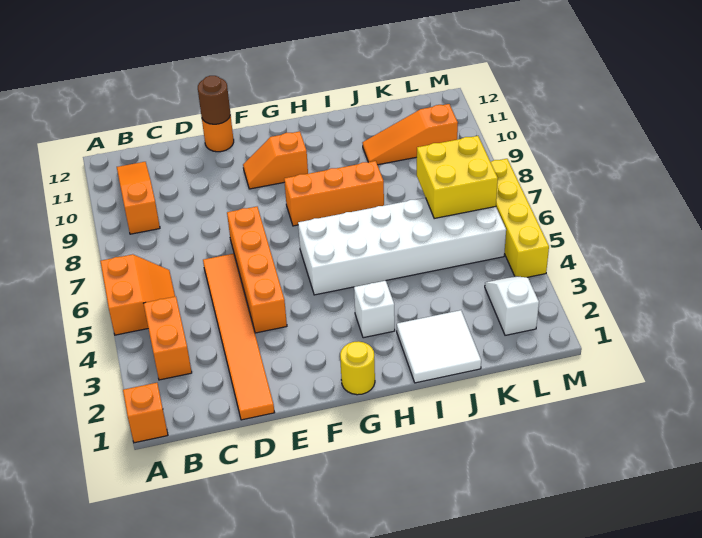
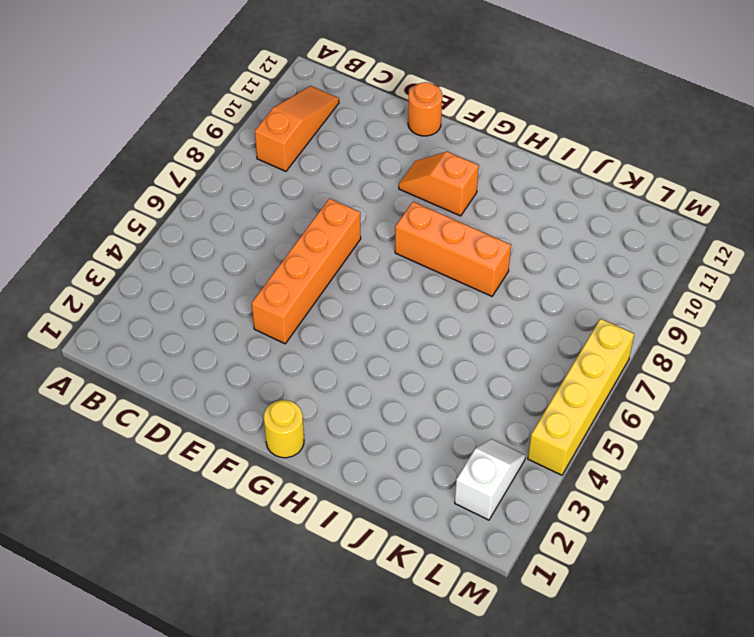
none -> orange 1x1 brick [123,383,168,443]
none -> orange 2x2 slope [100,254,175,335]
none -> orange 1x2 brick [144,297,192,380]

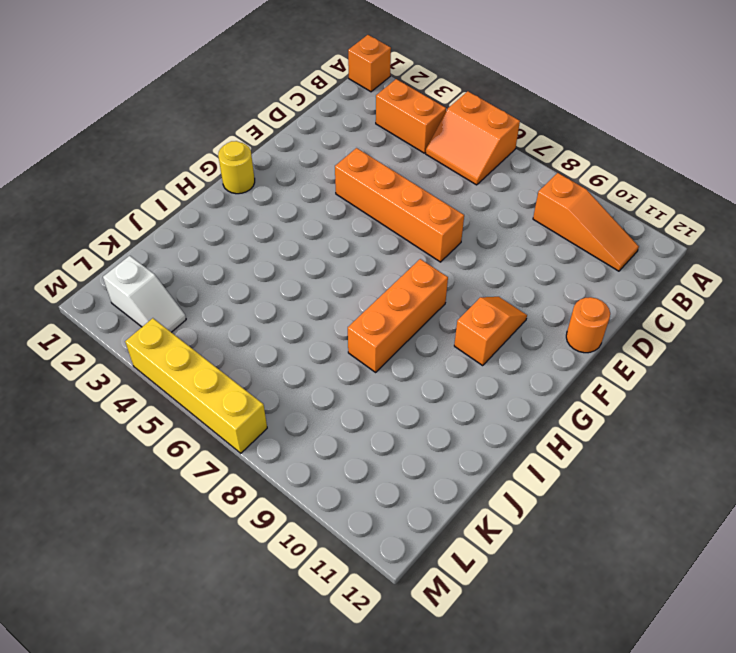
none -> orange 1x6 tile [203,254,275,420]
none -> white 2x6 brick [298,198,506,295]
none -> white 1x1 brick [354,281,395,338]

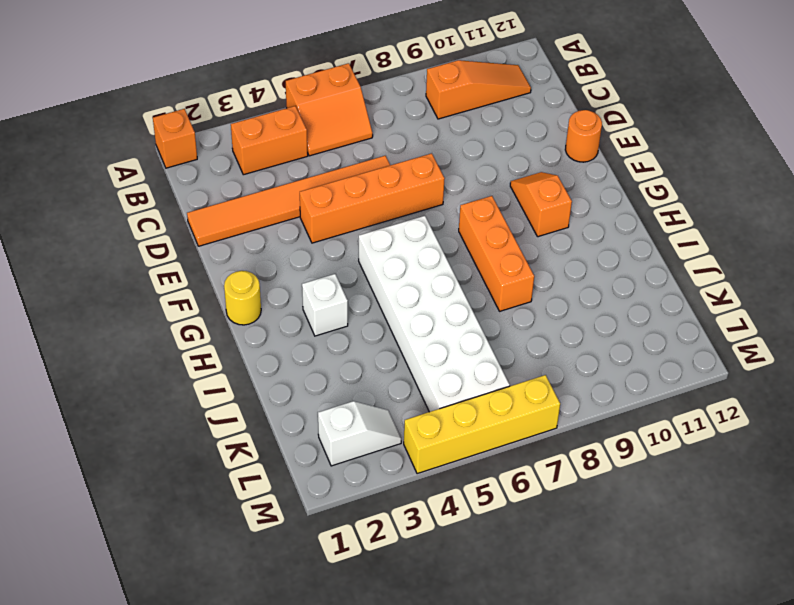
none -> white 2x2 tile [397,310,481,383]
none -> orange 1x3 slope [363,104,458,165]
none -> brown 1x1 round brick [198,76,230,124]

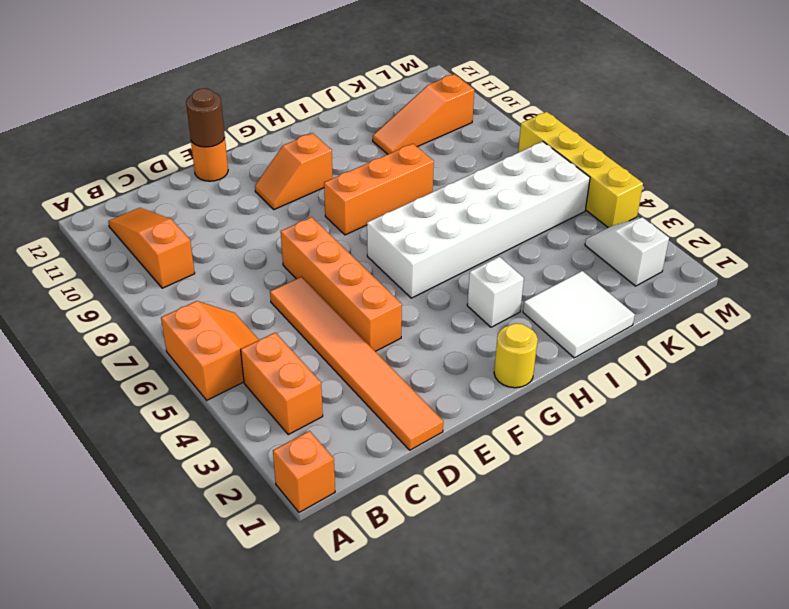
none -> yellow 2x2 brick [417,136,498,219]

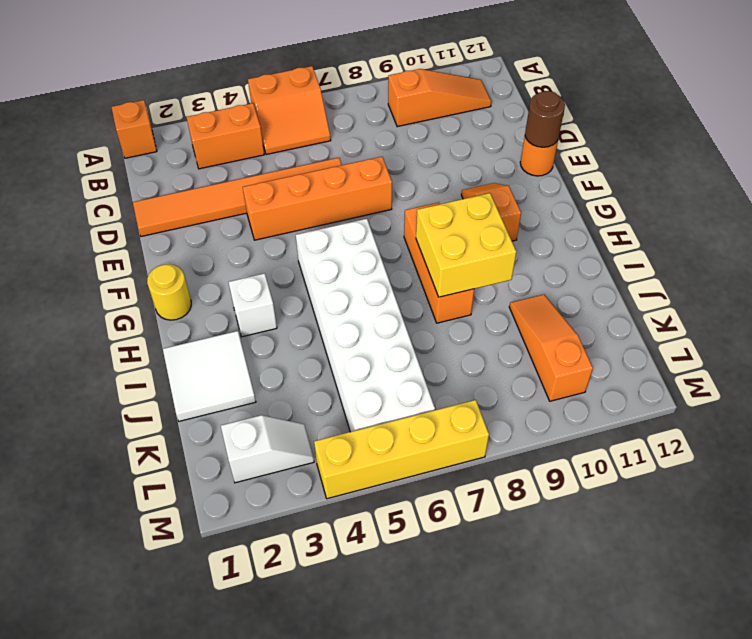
yellow 2x2 brick [416,193,516,297] -> yellow 2x2 brick moved to [417,136,498,219]

